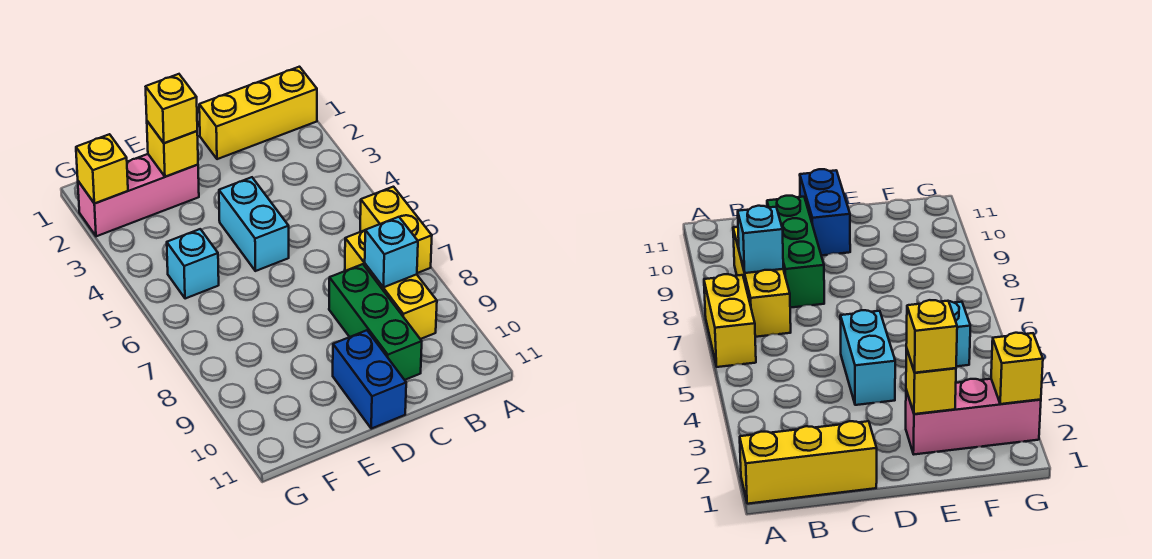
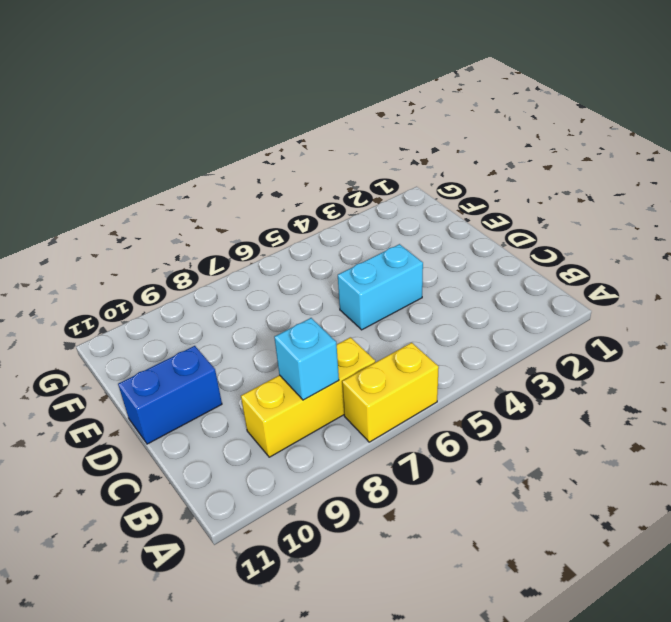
none -> yellow 1x3 brick [199,67,317,159]
none -> green 1x3 brick [329,264,422,380]
none -> pink 1x3 brick [78,154,199,236]

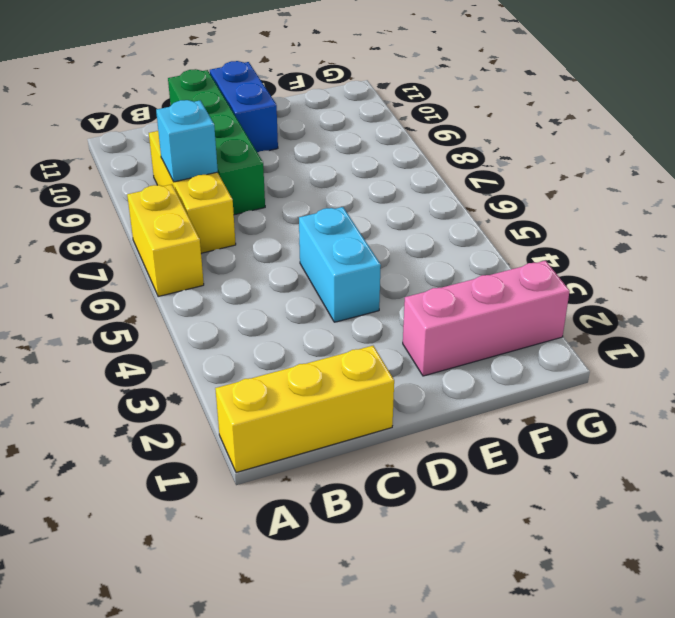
green 1x4 brick [168,69,265,215] -> green 1x3 brick [329,264,422,380]
none -> cyan 1x1 brick [167,229,219,299]
none -> yellow 1x1 brick [147,121,198,177]
none -> yellow 1x1 brick [76,134,128,204]

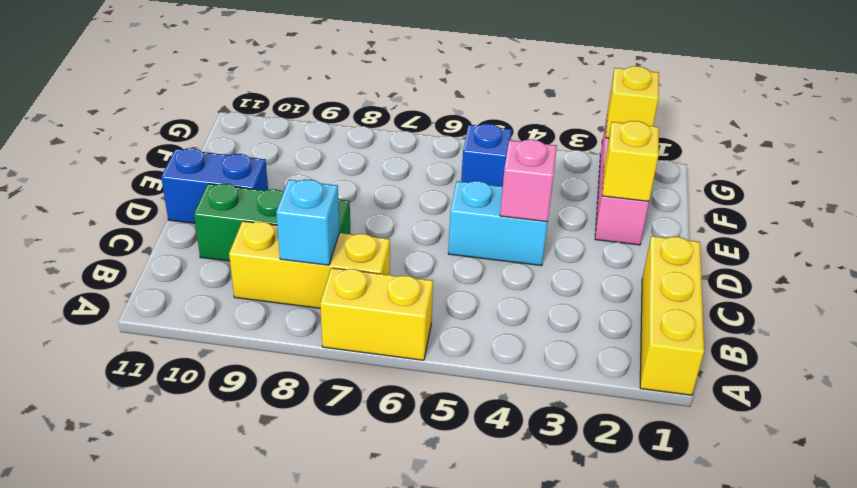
pink 1x1 brick [500,139,557,222] -> none
blue 1x1 brick [461,124,512,187] -> cyan 1x1 brick [167,229,219,299]
none -> yellow 1x1 brick [146,74,197,143]

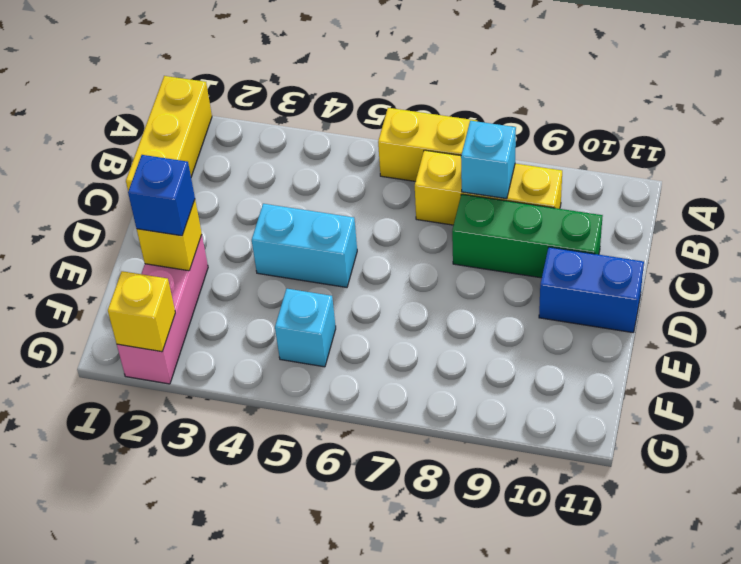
blue 1x1 brick [128,155,195,236] -> yellow 1x1 brick [146,74,197,143]

